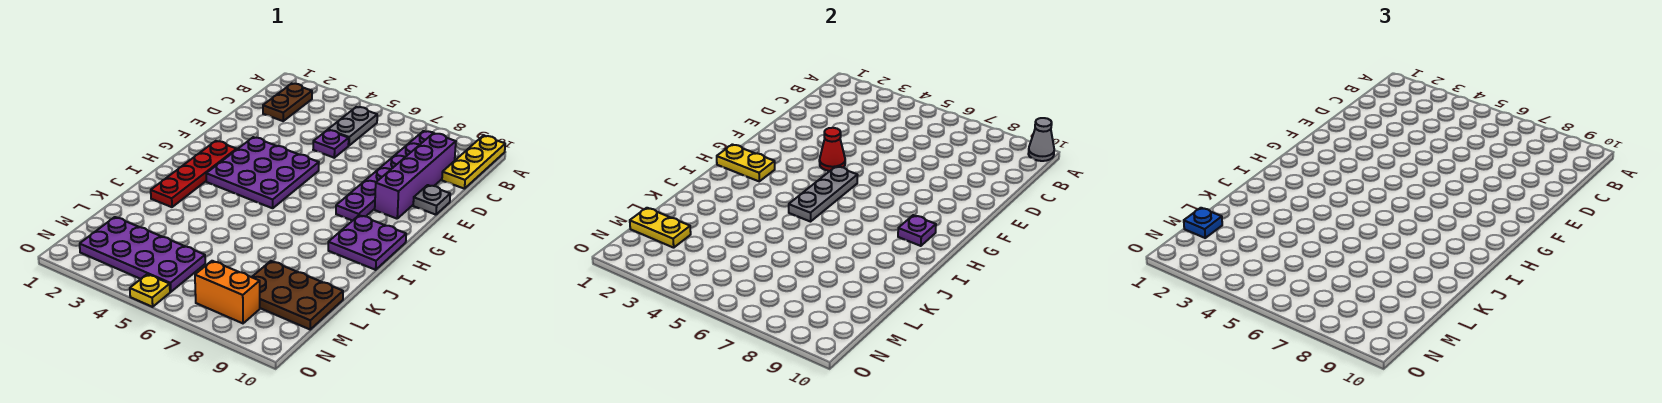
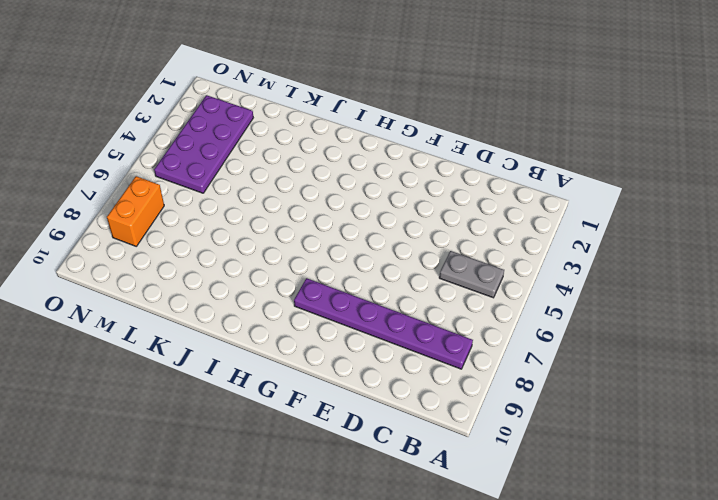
none -> yellow 1x3 plate [442,136,505,189]
none -> brown 1x2 plate [263,84,312,121]
none -> purple 1x4 brick [375,133,456,219]

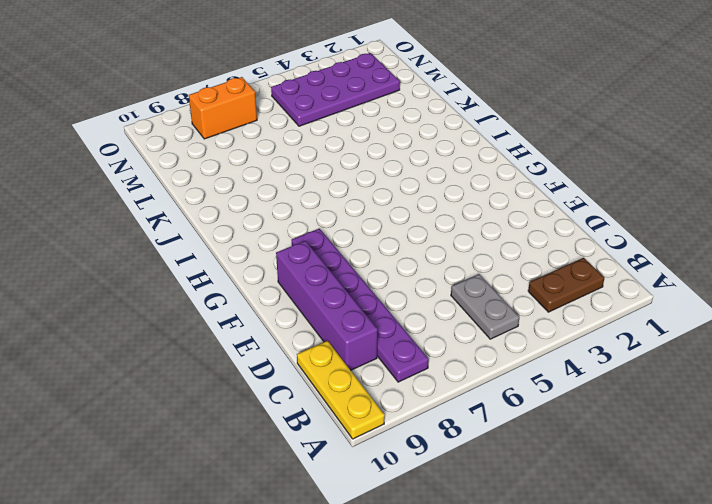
brown 1x2 plate [528,258,604,312] -> brown 1x2 plate turned to [263,84,312,121]
none -> purple 1x1 plate [313,130,349,158]
none -> grey 1x1 plate [413,185,450,215]
none -> purple 3x3 plate [206,137,319,208]

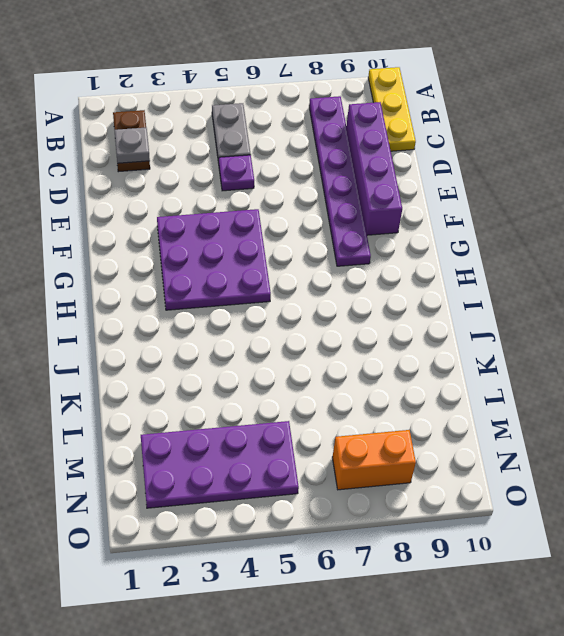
grey 1x1 plate [115,127,150,163] -> grey 1x1 plate moved to [413,185,450,215]
none -> red 1x4 plate [151,141,237,207]
none -> purple 2x2 plate [328,215,406,270]
none -> brown 2x3 plate [252,261,343,329]

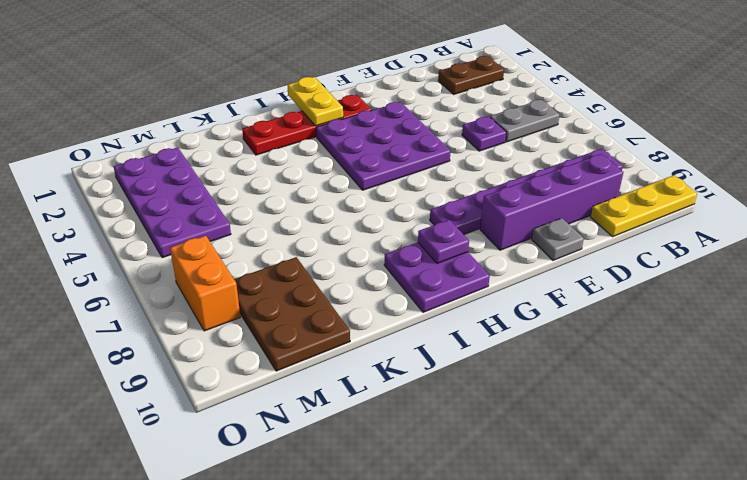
none -> yellow 1x1 plate [130,274,170,307]
none -> grey 1x1 cone [1028,118,1054,161]
none -> red 1x1 cone [819,128,845,171]

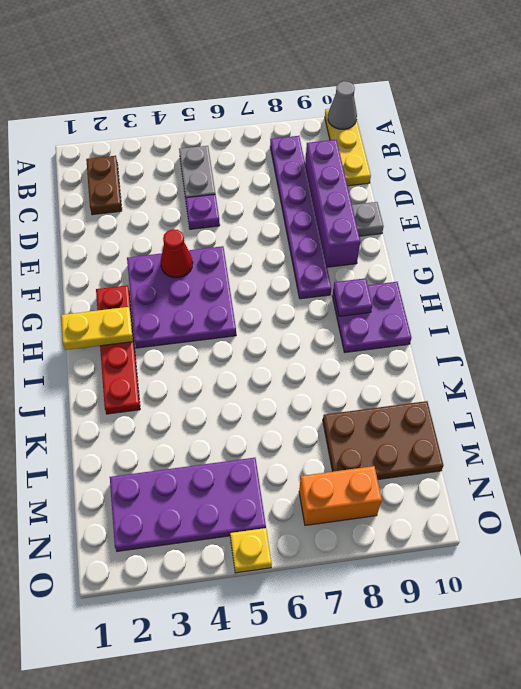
none -> grey 1x3 plate [789,166,858,222]
none -> yellow 1x2 plate [630,208,691,248]
none -> blue 1x1 plate [1184,208,1222,238]

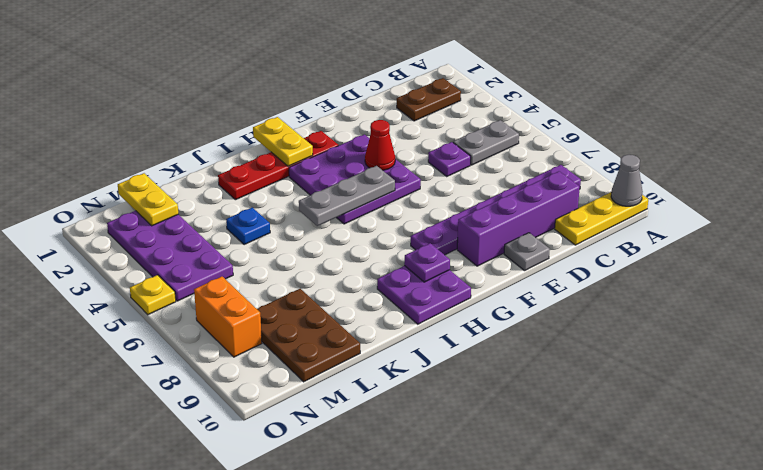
blue 1x1 plate [226,208,270,245] -> blue 1x1 plate moved to [1184,208,1222,238]

